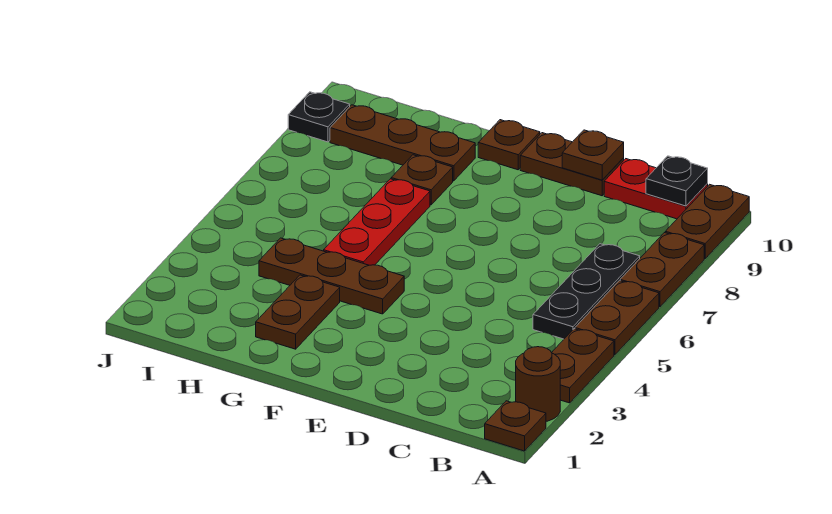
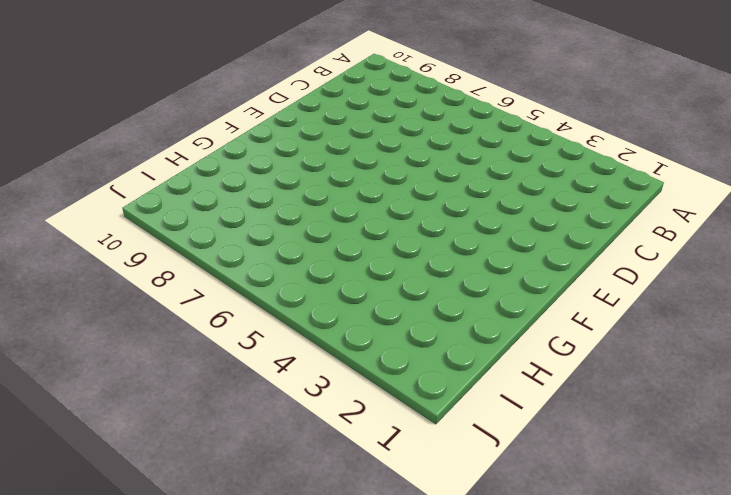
none -> brown 1x1 plate [485,401,546,451]
none -> brown 1x1 round brick [516,347,560,421]
none -> brown 1x2 plate [552,329,614,403]

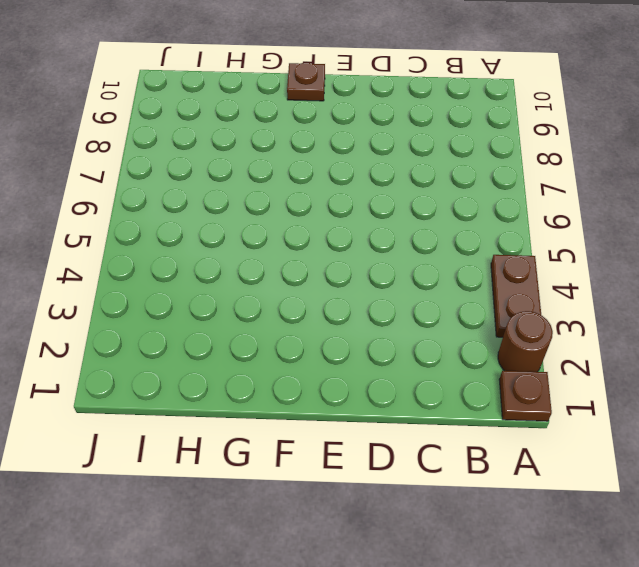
none -> brown 1x2 plate [575,281,659,355]
none -> brown 1x2 plate [620,233,704,307]
none -> brown 1x2 plate [665,184,749,259]

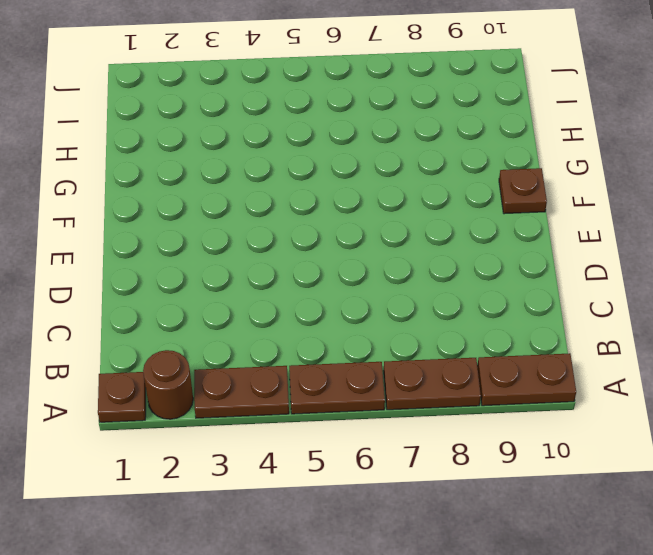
none -> black 1x3 plate [533,244,640,339]
none -> red 1x2 plate [604,159,708,219]
none -> brown 1x2 plate [520,133,624,196]

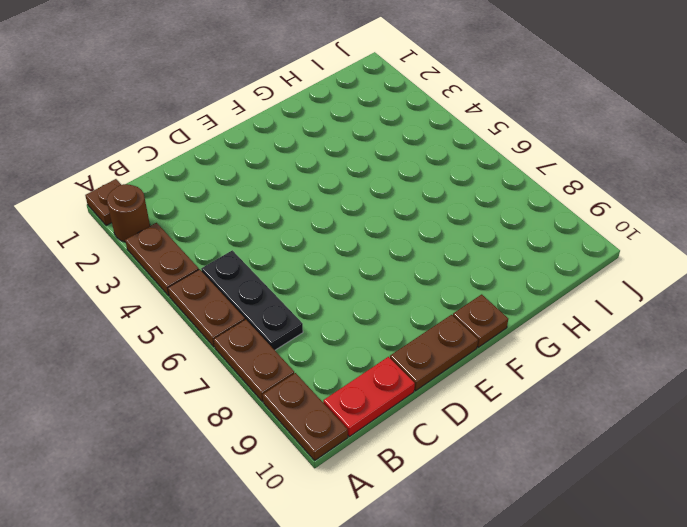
none -> brown 1x3 plate [259,238,404,314]
none -> brown 1x2 plate [256,275,340,349]
none -> red 1x3 plate [324,179,430,265]

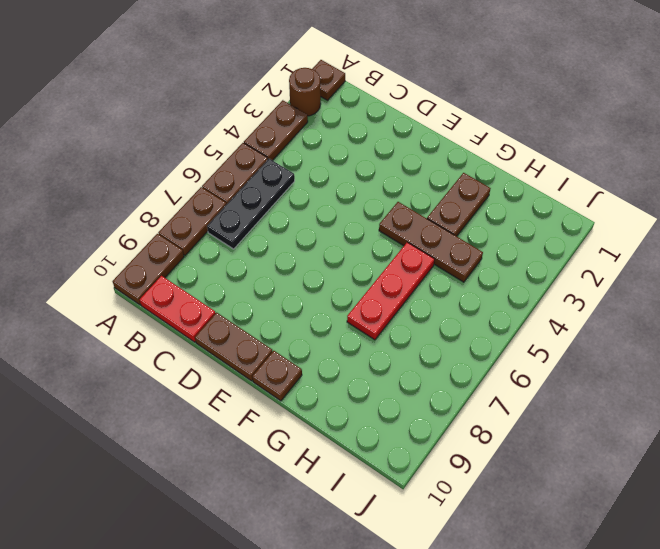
none -> brown 1x1 plate [391,155,453,205]
none -> brown 1x3 plate [330,105,475,181]
none -> black 1x1 plate [288,92,350,142]

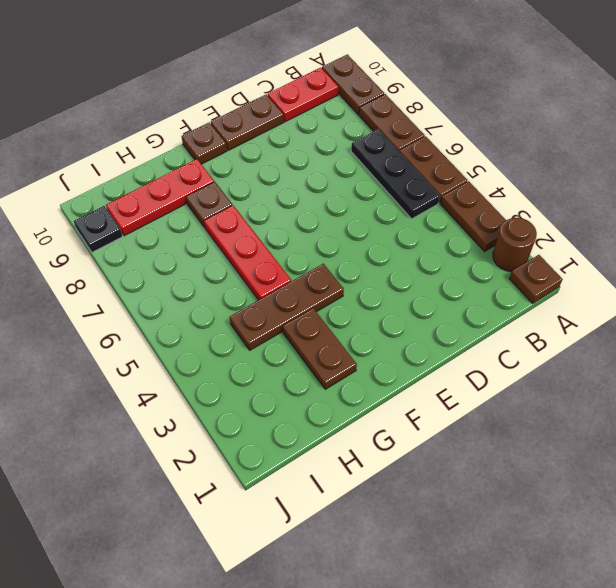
red 1x3 plate [106,159,214,236] -> brown 1x3 plate [330,105,475,181]
none -> black 1x1 plate [646,156,708,206]
none -> brown 1x1 plate [562,130,624,180]

